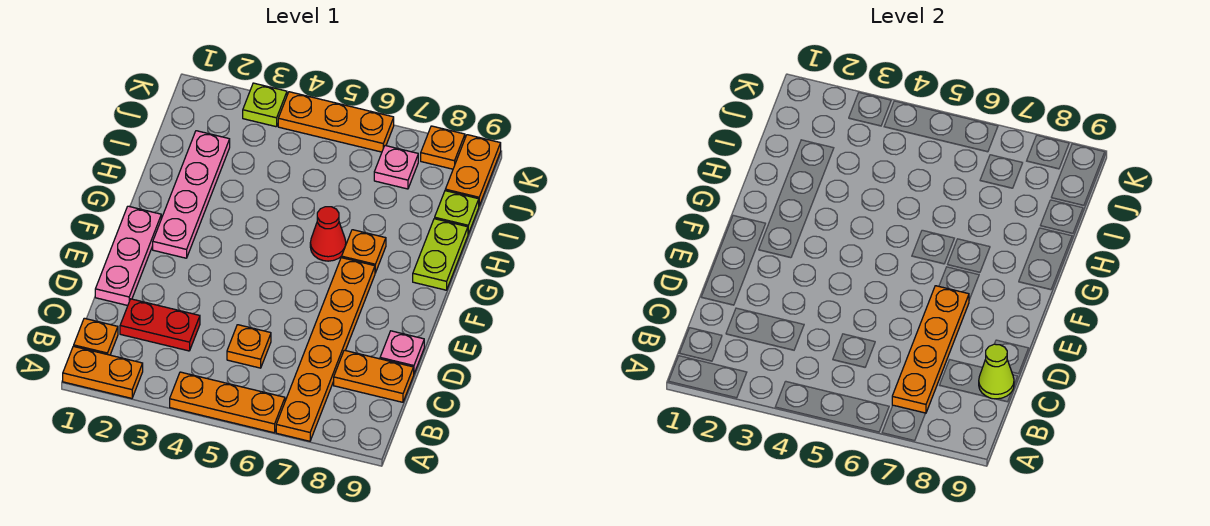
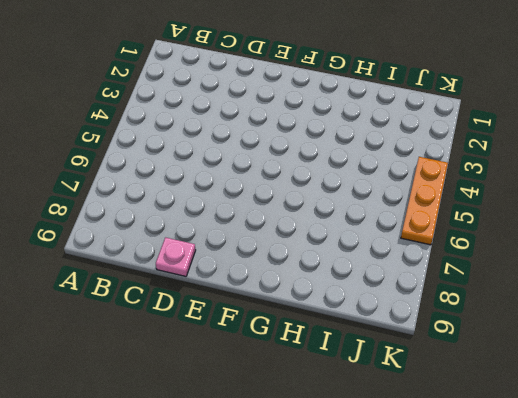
none -> orange 1x2 plate [63,346,143,398]
none -> orange 1x3 plate [170,372,285,433]
none -> orange 1x6 plate [276,258,375,441]

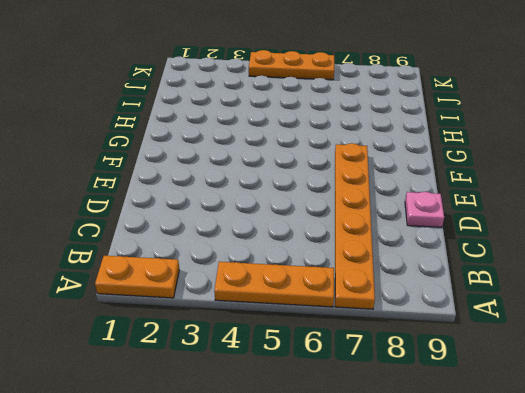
none -> orange 1x1 plate [74,318,118,355]
none -> red 1x2 plate [120,299,200,351]
none -> orange 1x1 plate [227,325,271,368]

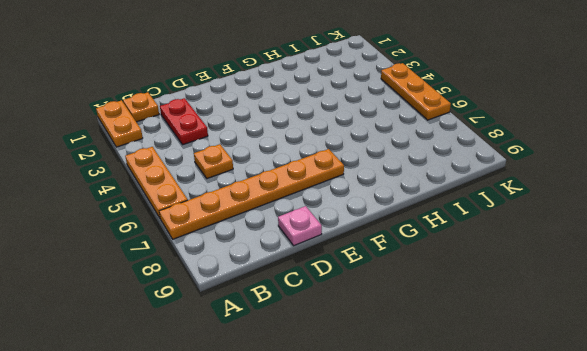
none -> orange 1x2 plate [334,350,414,402]
none -> pink 1x3 plate [95,206,161,305]
none -> pink 1x4 plate [153,131,230,258]

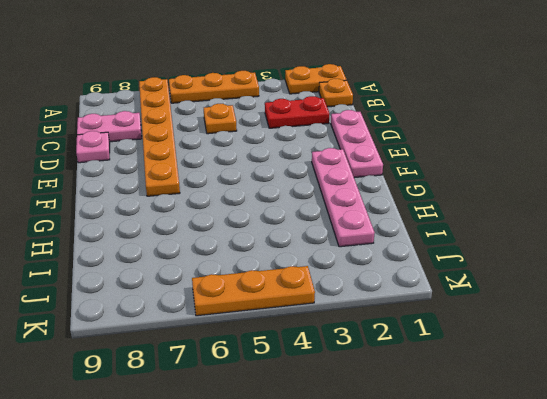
pink 1x2 plate [77,111,142,142] -> orange 1x2 plate [334,350,414,402]
none -> red 1x1 cone [310,207,346,261]
none -> orange 1x1 plate [342,230,386,273]
none -> lime 1x2 plate [413,219,468,290]

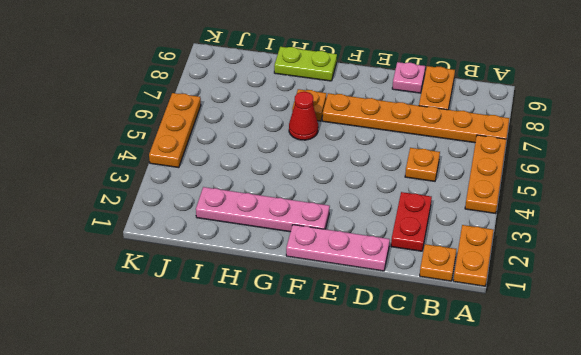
none -> lime 1x1 plate [435,191,479,234]
none -> pink 1x1 plate [374,146,418,189]
none -> orange 1x2 plate [445,135,501,205]

